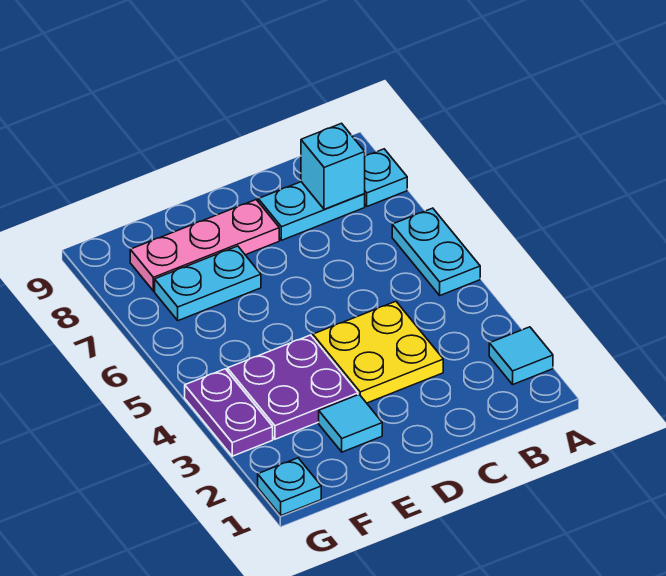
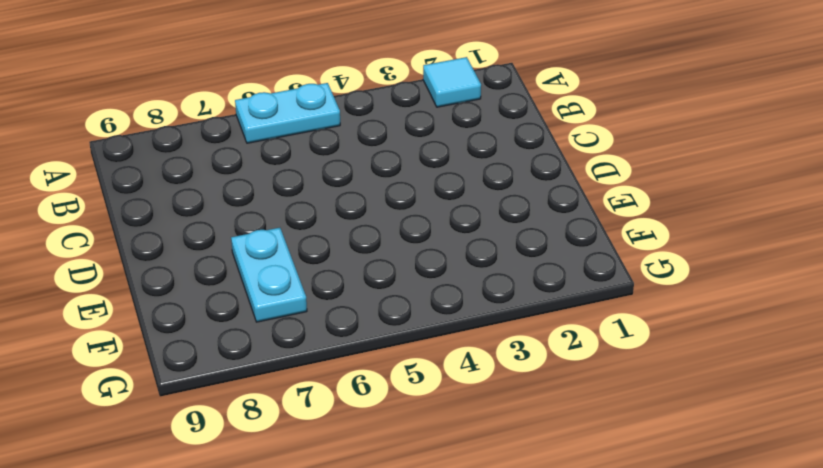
none -> cyan 1x1 plate [365,149,407,206]
none -> cyan 1x2 plate [258,182,365,240]
none -> yellow 2x2 plate [313,301,443,403]

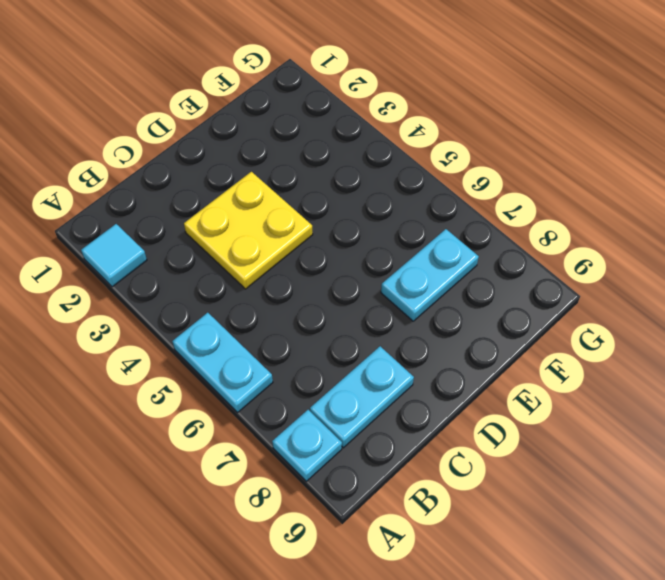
none -> pink 1x3 plate [130,200,279,291]
none -> cyan 1x1 tile [319,395,382,452]
none -> purple 2x2 plate [227,335,358,439]

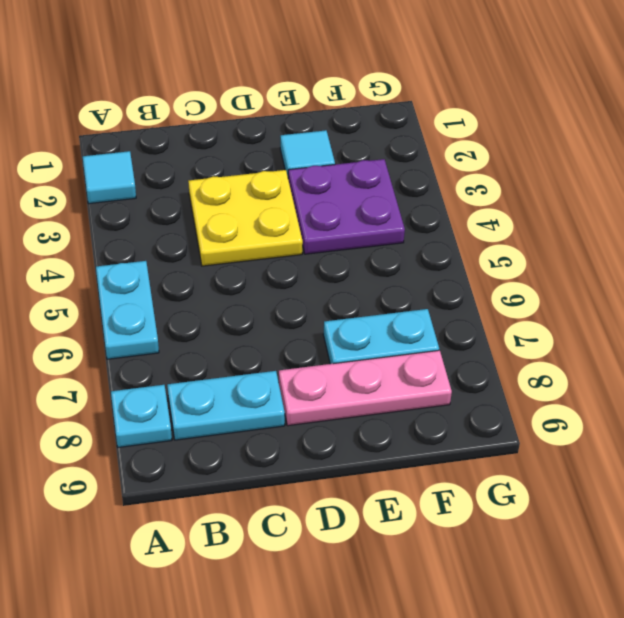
none -> cyan 1x1 plate [258,458,321,515]
none -> purple 1x2 plate [185,369,273,456]
none -> cyan 1x1 brick [301,123,365,210]

